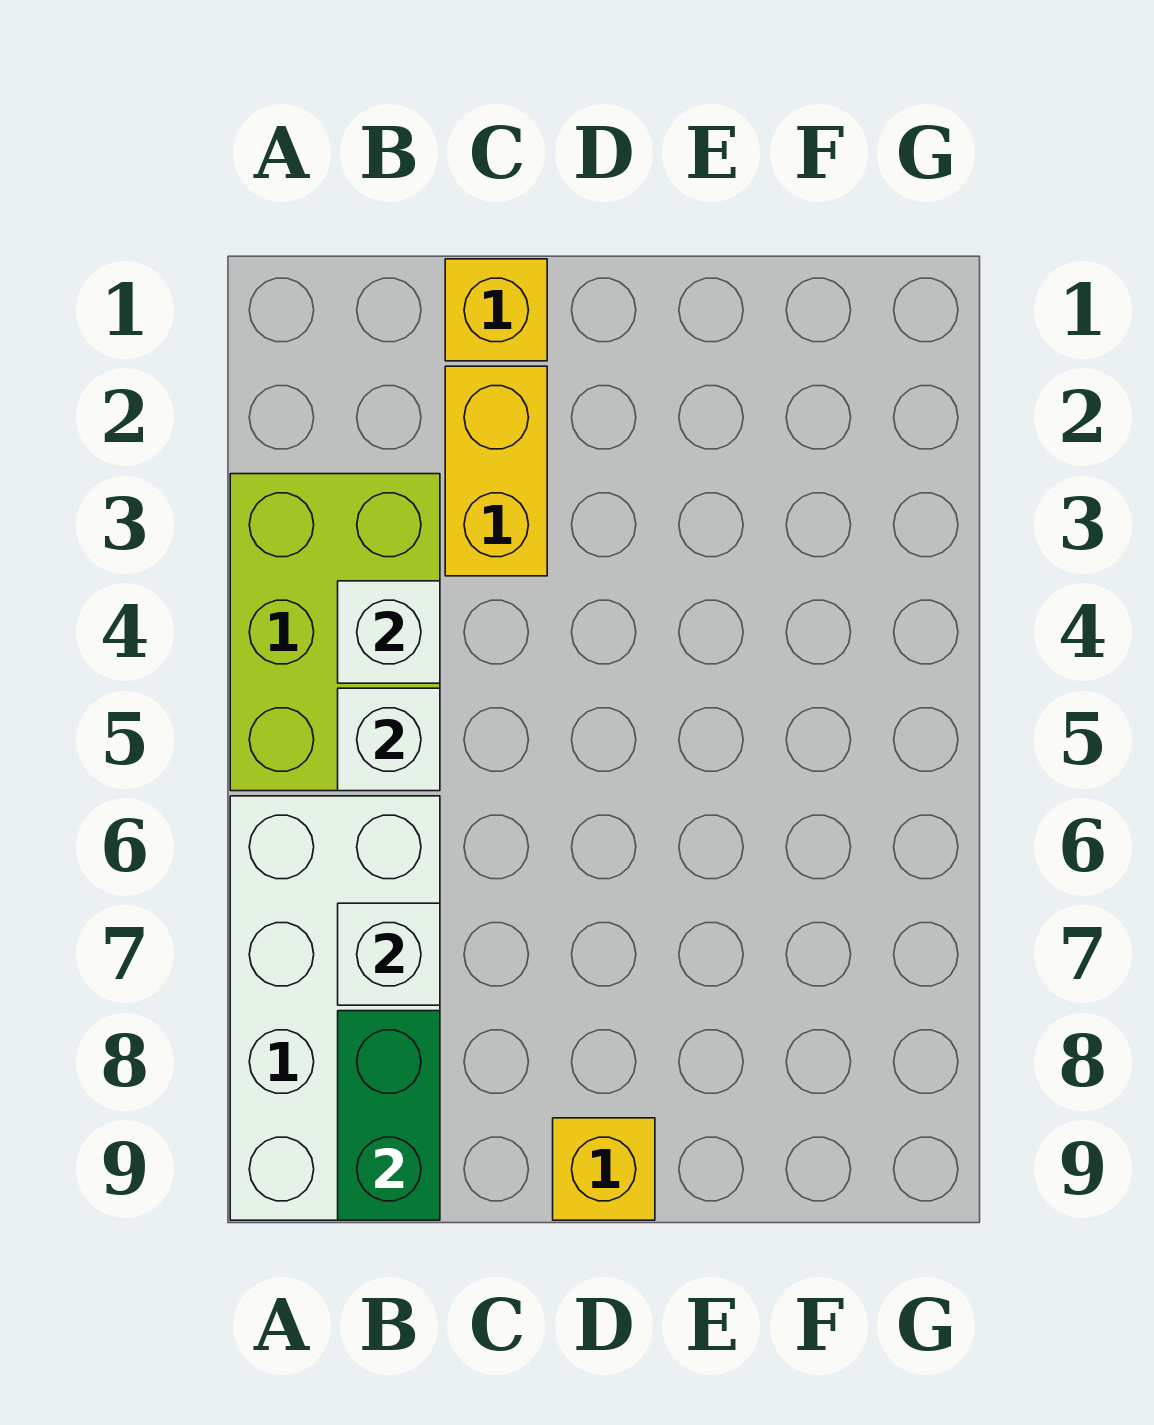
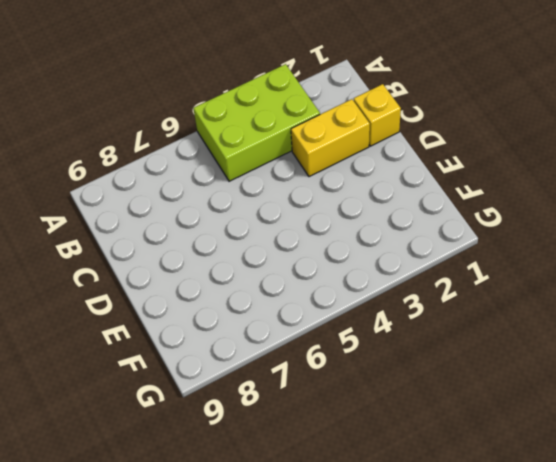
none -> white 2x4 brick [230,796,440,1220]
none -> yellow 1x1 brick [553,1118,655,1220]

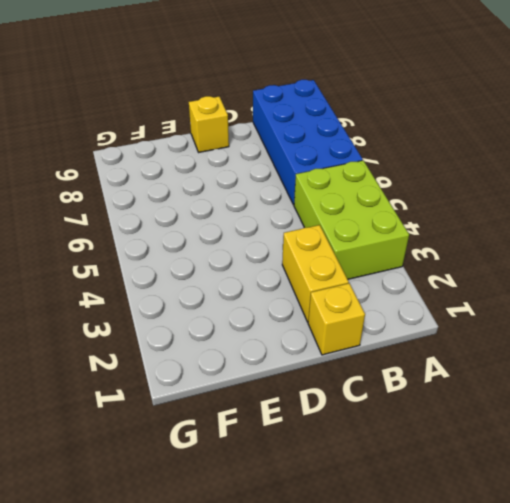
blue 2x4 brick [253,80,363,205] -> white 2x4 brick [230,796,440,1220]
none -> white 1x1 brick [338,581,440,683]
none -> white 1x1 brick [338,688,440,791]

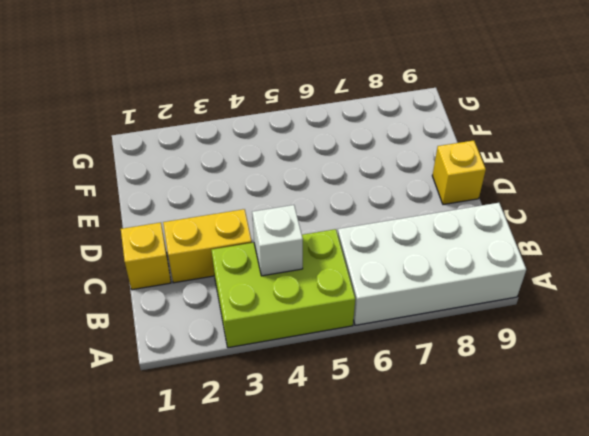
none -> white 1x1 brick [338,688,440,791]
none -> white 1x1 brick [338,903,440,1005]

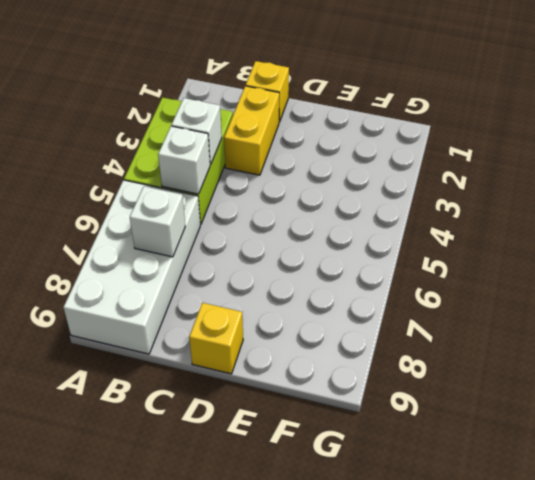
none -> green 1x2 brick [338,1011,440,1220]

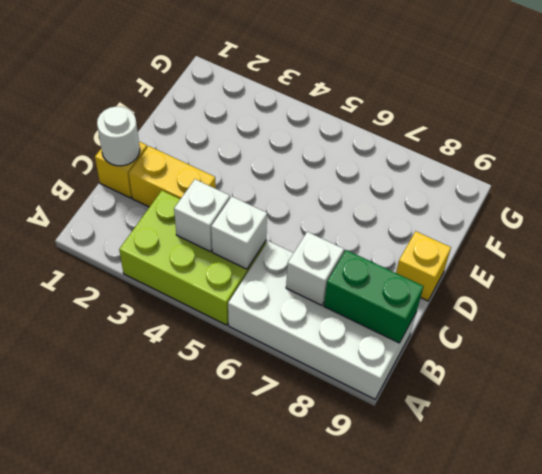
white 1x1 round brick [97,107,140,166] -> none

